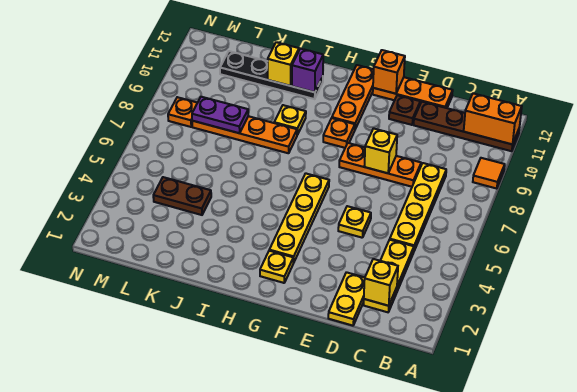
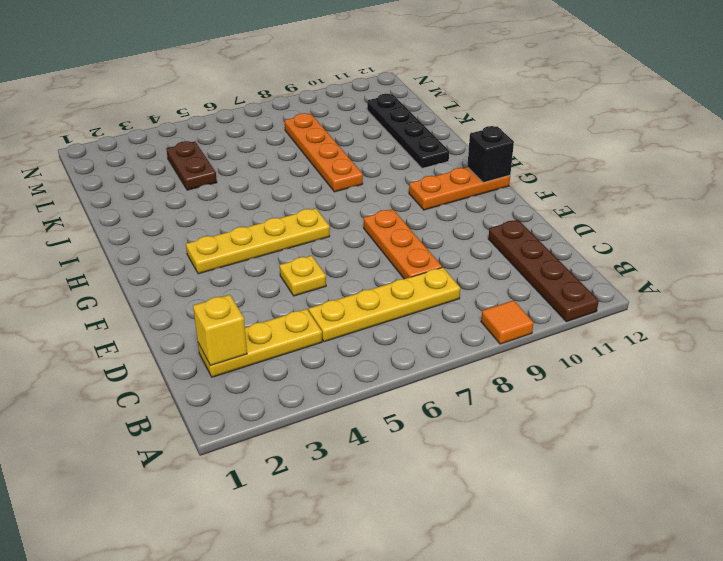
black 1x1 brick [467,126,514,183] -> none
none -> yellow 1x2 plate [328,272,365,326]
none -> orange 1x3 plate [373,77,453,108]
none -> brown 1x1 plate [389,95,420,125]

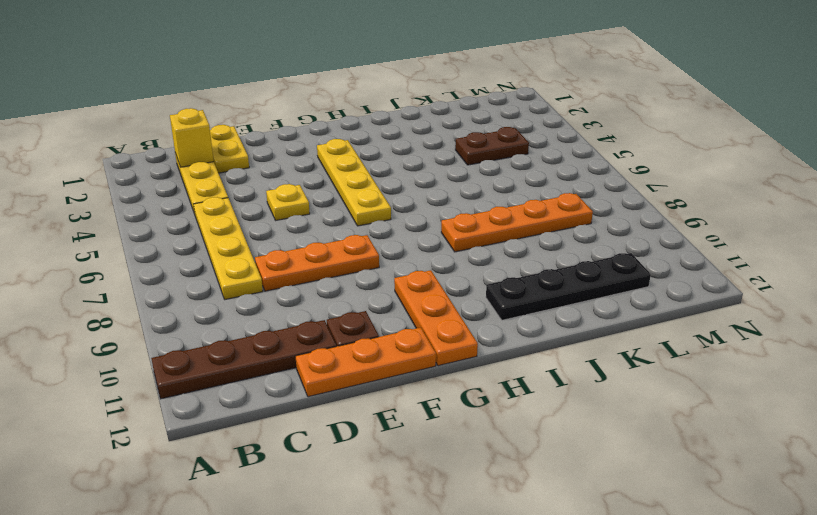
none -> orange 1x1 tile [473,158,505,189]
none -> yellow 1x1 plate [260,251,293,283]
none -> orange 1x1 plate [323,118,355,148]

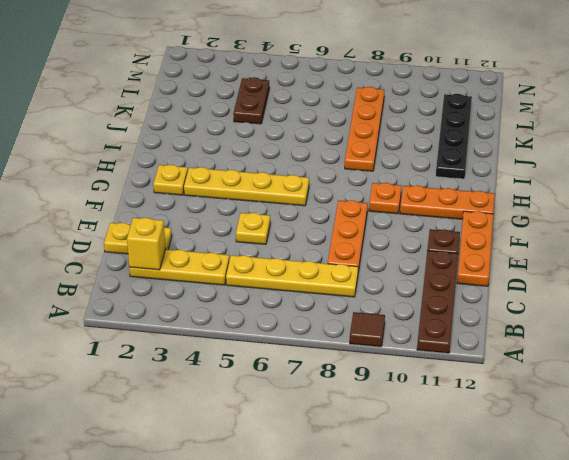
brown 1x1 tile [350,312,385,347] -> orange 1x1 tile [473,158,505,189]
none -> yellow 1x1 plate [274,105,306,135]
none -> orange 1x1 plate [168,97,197,127]
none -> orange 1x2 brick [464,93,522,144]

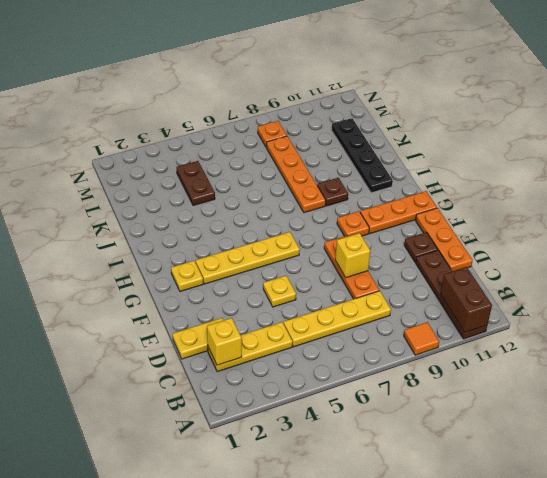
brown 1x2 brick [440,267,492,332] -> orange 1x2 brick [464,93,522,144]
brown 1x1 plate [317,178,348,206] -> yellow 1x1 plate [274,105,306,135]
none -> orange 1x1 brick [373,50,405,94]
none -> purple 1x1 brick [292,49,323,92]
none -> yellow 1x1 brick [268,42,299,86]

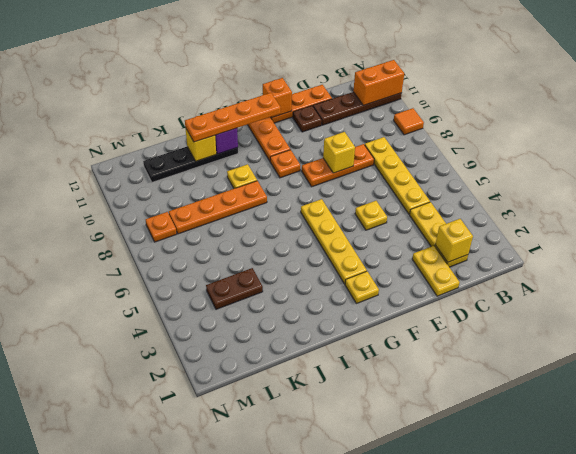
orange 1x4 plate [185,93,281,142] -> none
none -> purple 1x2 plate [192,97,248,133]

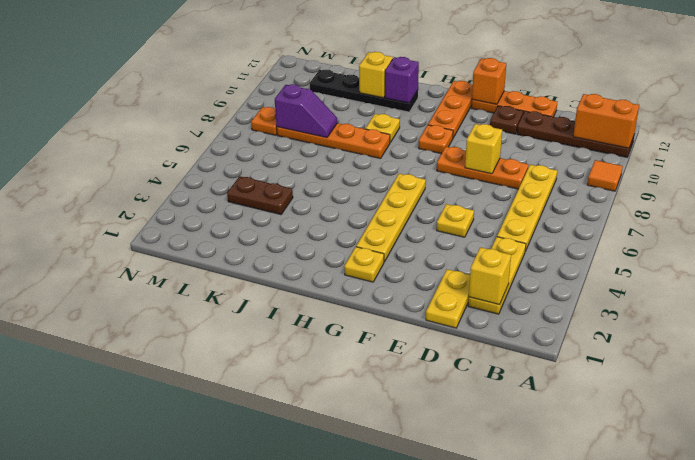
purple 1x2 slope [275,84,337,138] -> purple 1x2 plate [192,97,248,133]

